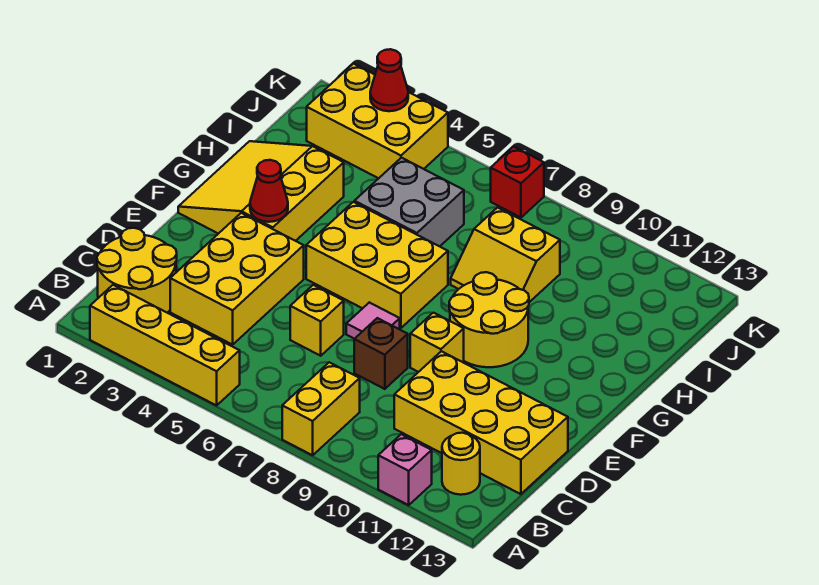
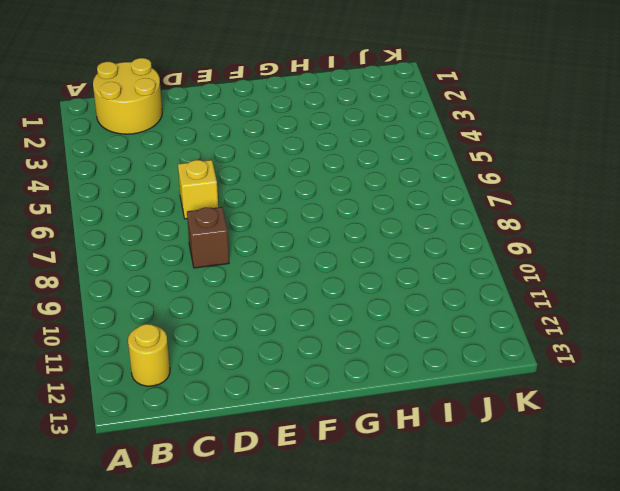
none -> yellow 1x4 brick [90,285,240,405]
none -> yellow 1x2 brick [282,362,360,455]
none -> pink 1x1 brick [378,434,432,505]

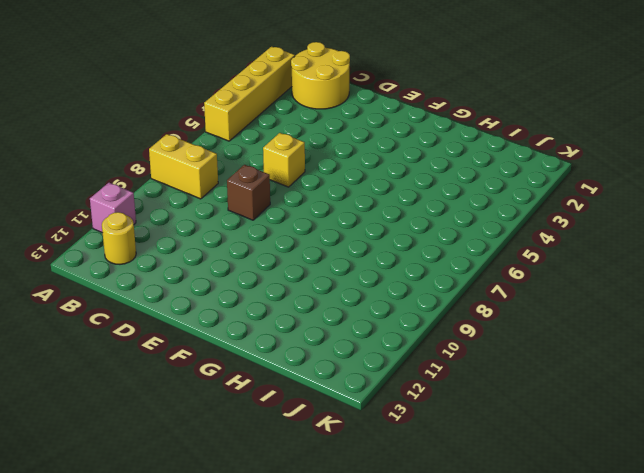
none -> yellow 2x3 brick [170,213,304,345]
none -> yellow 2x4 brick [394,351,568,494]
none -> pink 1x1 tile [346,302,400,339]

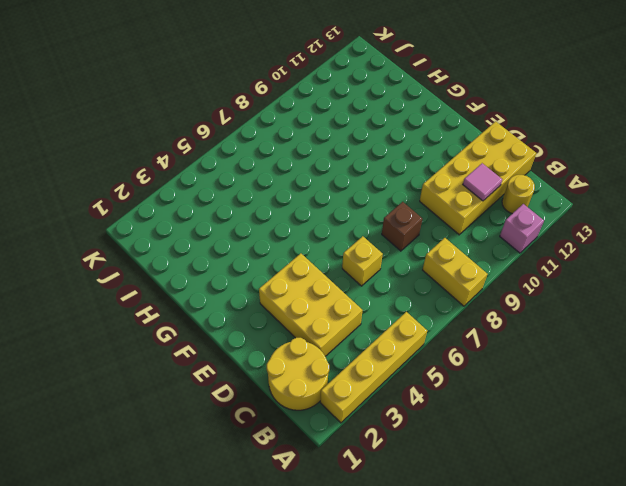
pink 1x1 tile [463,163,502,201] -> pink 1x1 tile moved to [346,302,400,339]
none -> yellow 1x1 brick [410,313,464,372]
none -> yellow 3x3 slope [178,141,344,241]
none -> yellow 2x3 brick [306,202,448,328]

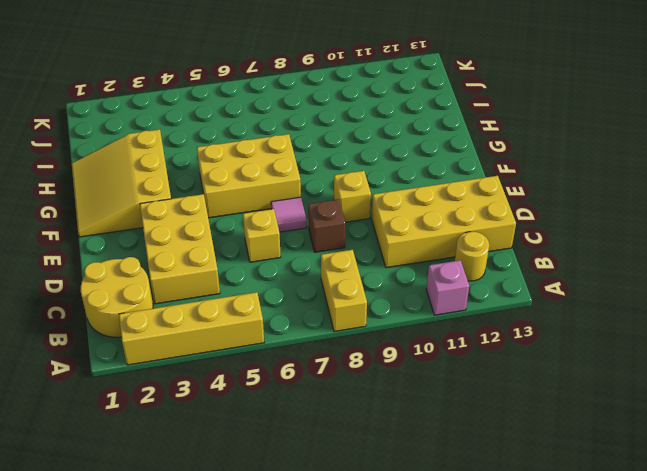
none -> yellow 2x2 round brick [449,272,529,367]
none -> grey 2x2 brick [354,158,464,246]
none -> yellow 2x2 slope [451,208,560,302]

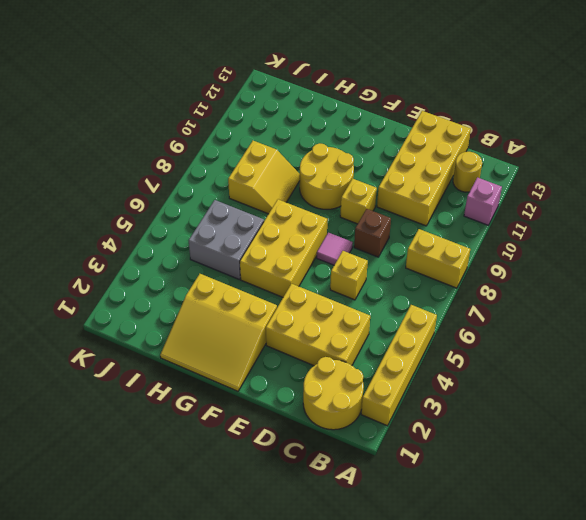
none -> yellow 2x3 brick [307,64,448,178]
none -> red 1x1 brick [491,147,544,217]
none -> red 1x1 cone [250,160,288,222]

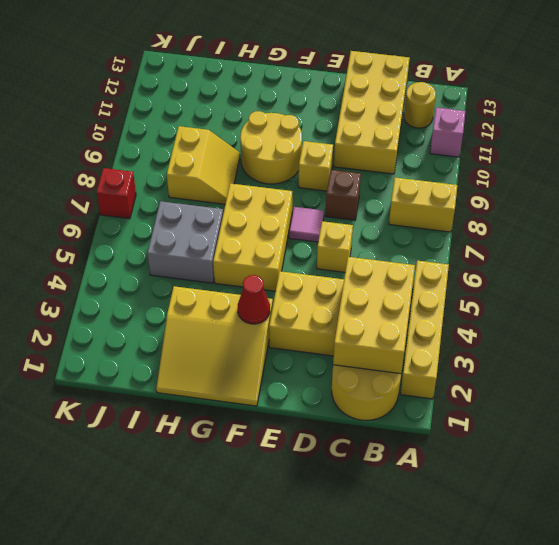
yellow 2x3 brick [333,257,415,374] -> yellow 2x3 brick moved to [307,64,448,178]
none -> red 1x1 cone [370,49,408,111]

